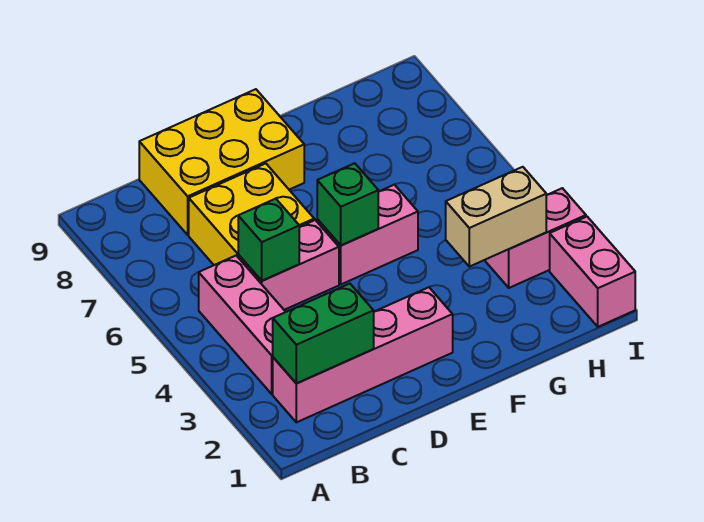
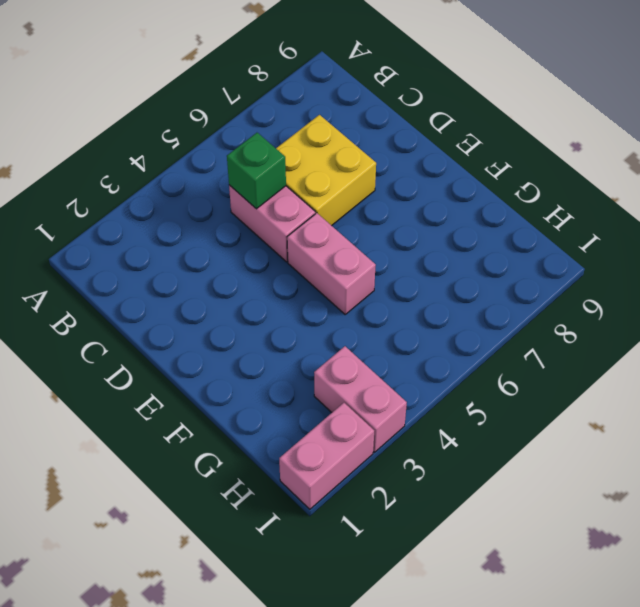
none -> pink 1x4 brick [273,287,453,422]
none -> pink 1x3 brick [199,256,285,394]
none -> yellow 2x3 brick [139,89,304,235]

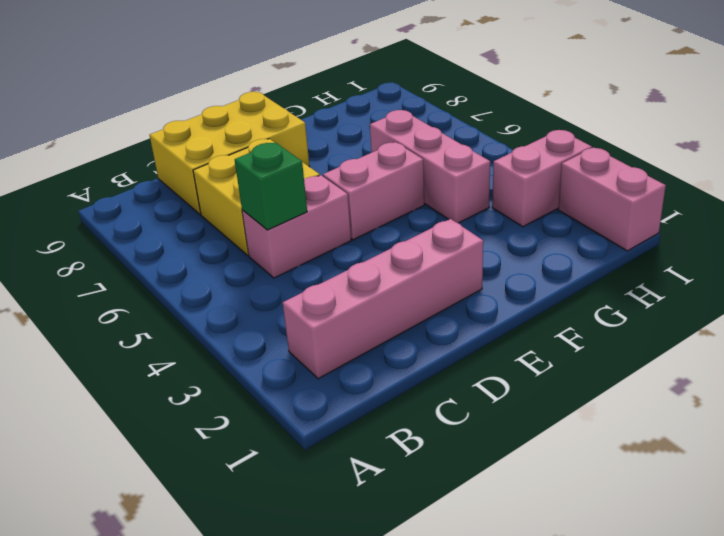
pink 1x3 brick [370,110,490,223] -> pink 1x3 brick moved to [199,256,285,394]
none -> green 1x2 brick [273,284,374,383]
none -> green 1x1 brick [317,163,378,245]
none -> tan 1x2 brick [446,167,546,267]

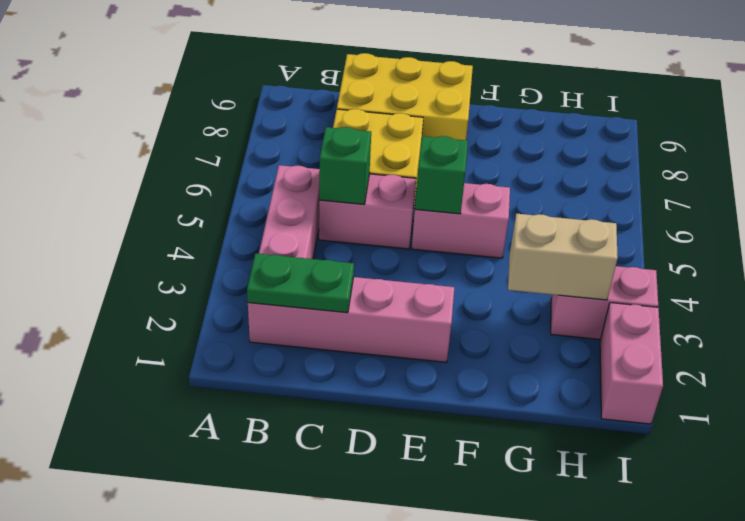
green 1x2 plate [247,253,354,313] -> green 1x2 brick [273,284,374,383]

